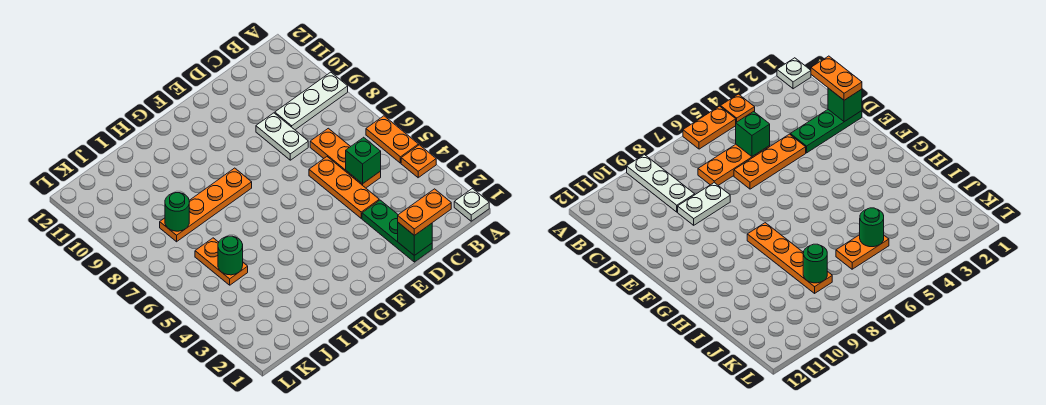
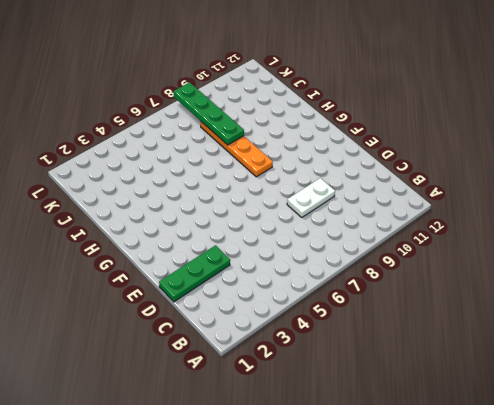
green 1x4 plate [174,82,244,145] -> green 1x1 round brick [165,193,189,231]
none -> white 1x1 plate [454,189,489,221]
none -> orange 1x1 plate [401,145,436,178]
none -> orange 1x2 plate [366,116,419,163]

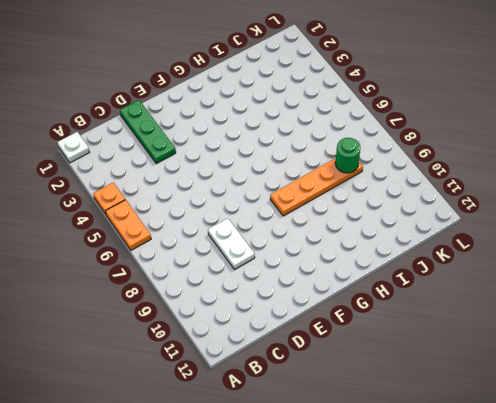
none -> white 1x3 plate [275,72,348,130]
none -> orange 1x3 plate [310,128,381,188]
none -> orange 1x3 plate [309,157,379,218]

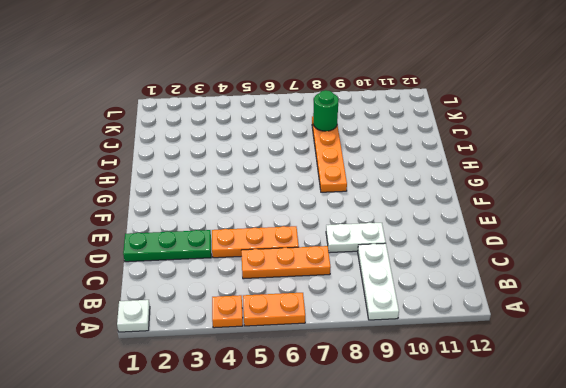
none -> orange 1x2 plate [195,238,248,285]
none -> green 1x1 brick [346,137,381,184]
none -> green 1x1 brick [398,223,432,256]

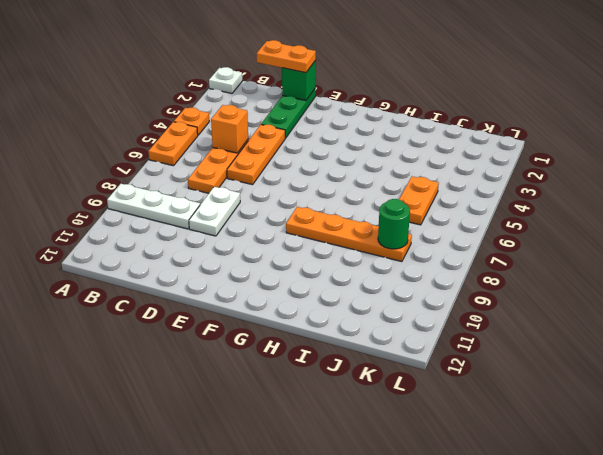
orange 1x1 brick [211,105,248,153] -> green 1x1 brick [346,137,381,184]
none -> green 1x1 round brick [218,236,243,275]

